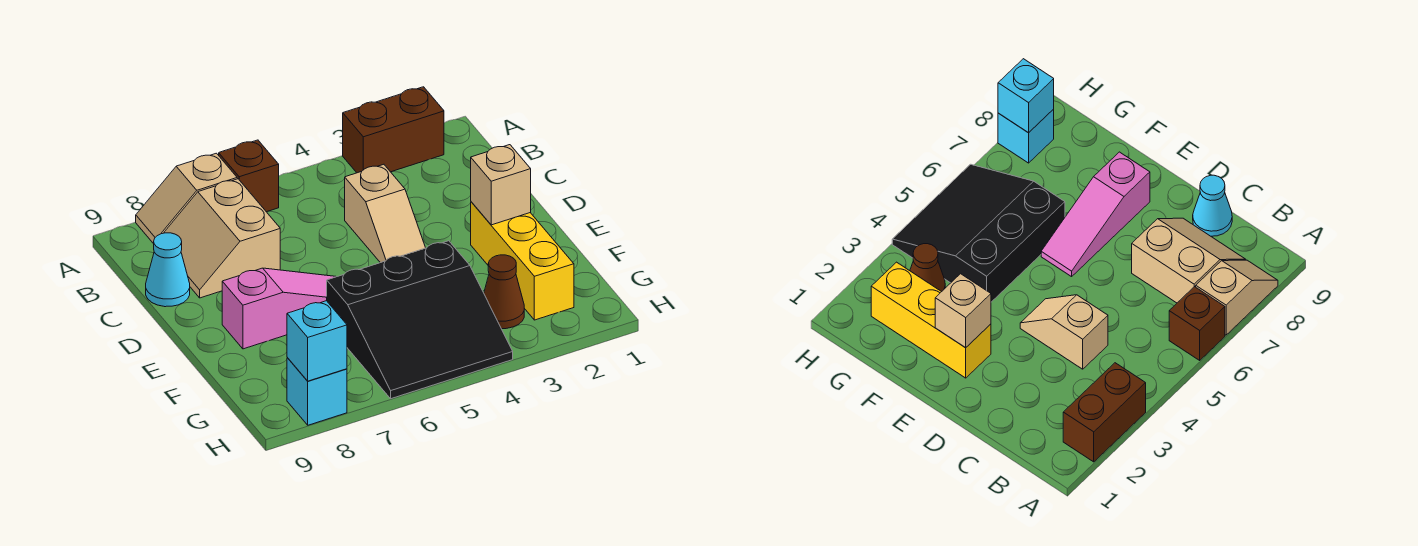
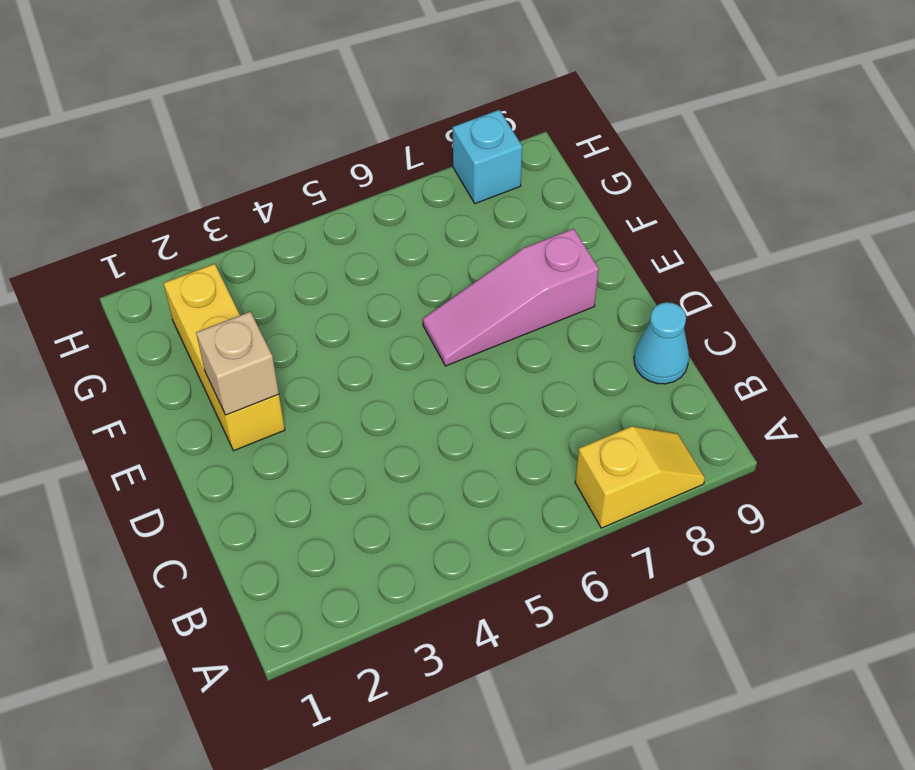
yellow 1x2 slope [575,426,705,528] -> tan 1x2 slope [136,153,237,244]
none -> brown 1x2 brick [343,87,444,173]
none -> brown 1x1 brick [219,140,279,212]
none -> tan 2x2 slope [164,179,280,298]

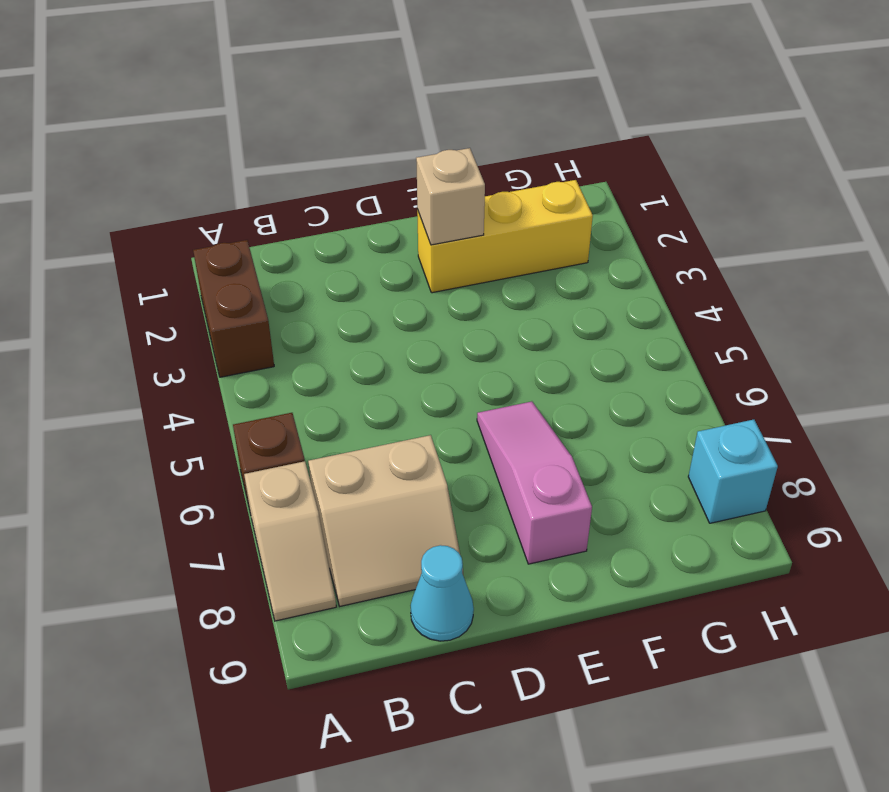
none -> tan 1x2 slope [345,164,425,263]
none -> black 3x3 slope [327,241,513,399]
none -> brown 1x1 cone [484,255,524,329]

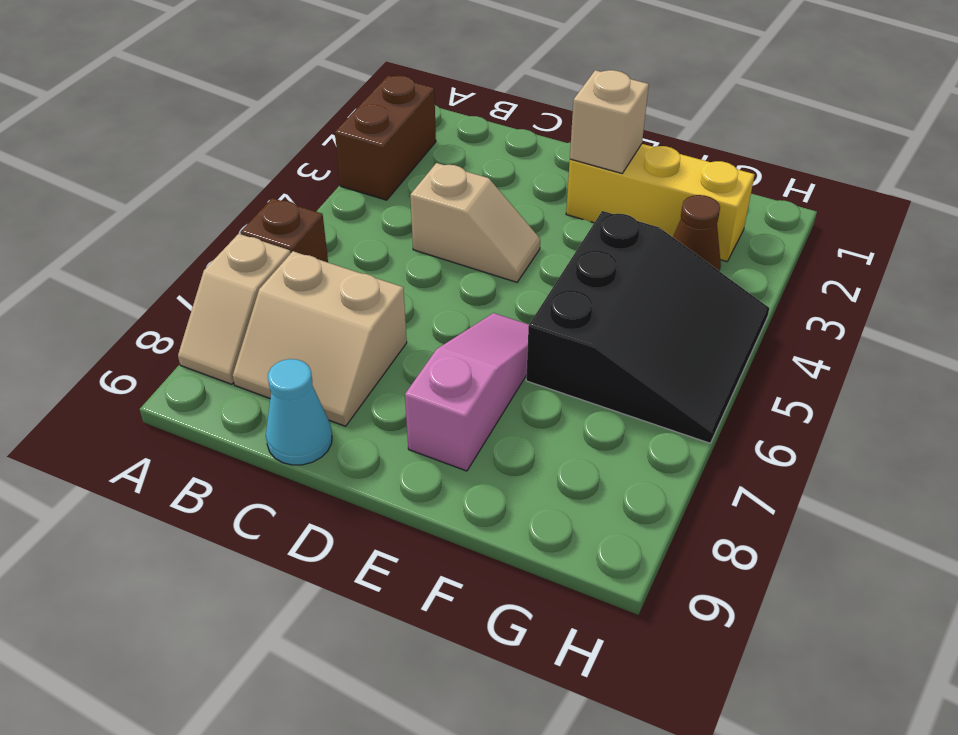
none -> cyan 1x1 brick [287,358,347,425]
none -> cyan 1x1 brick [287,301,347,381]

